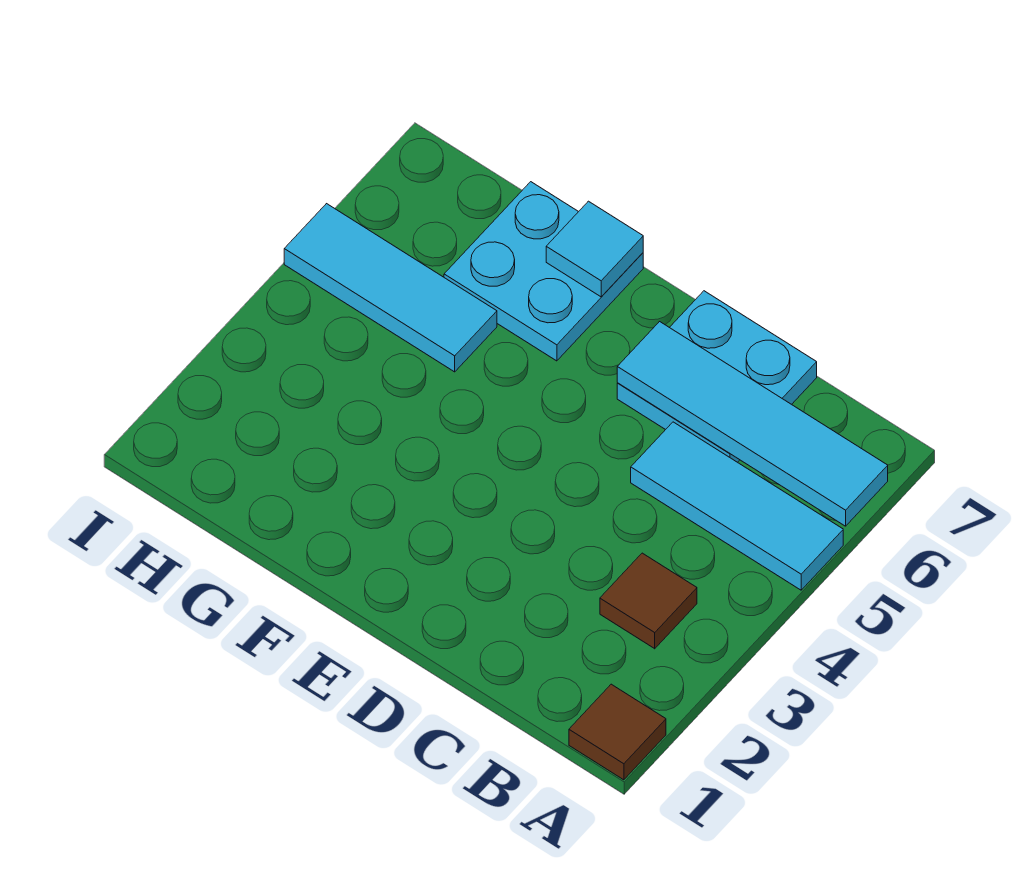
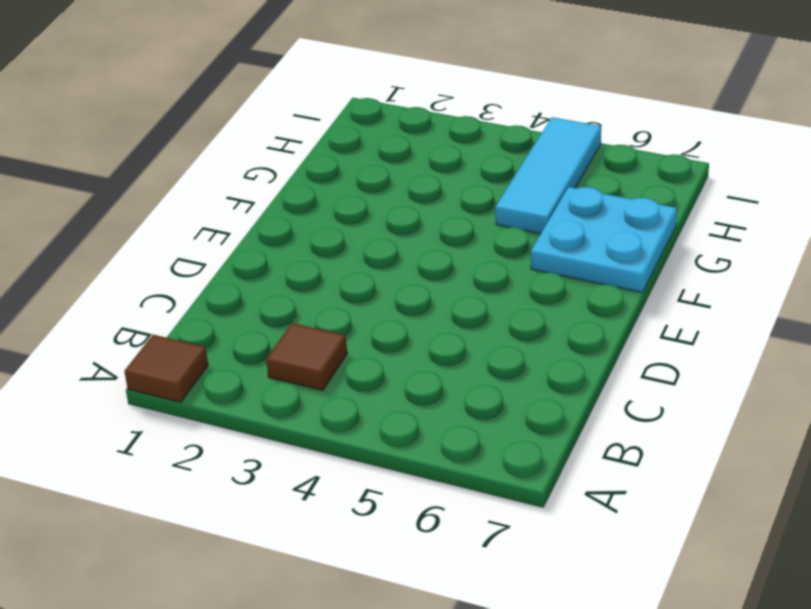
none -> cyan 1x3 tile [631,422,843,590]
none -> cyan 2x2 plate [617,291,817,462]

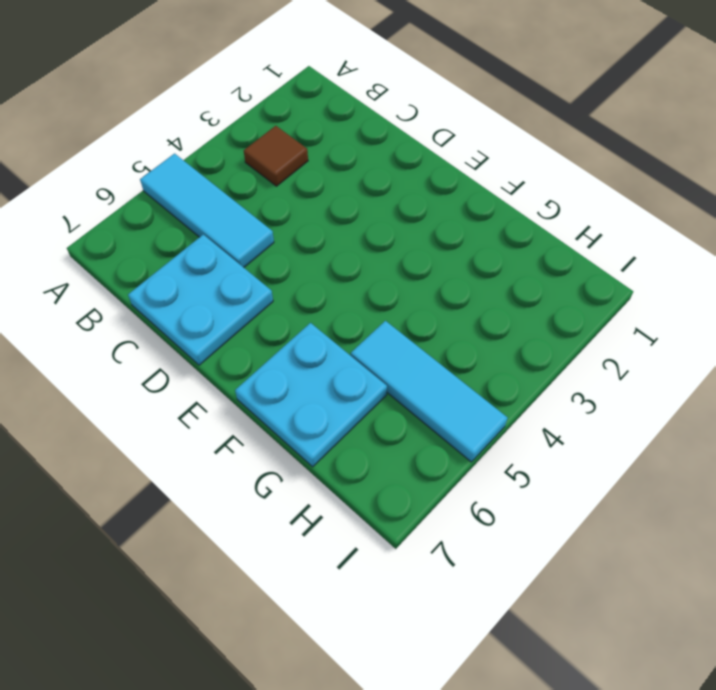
none -> brown 1x1 tile [569,684,666,780]
none -> cyan 1x4 tile [617,322,888,526]

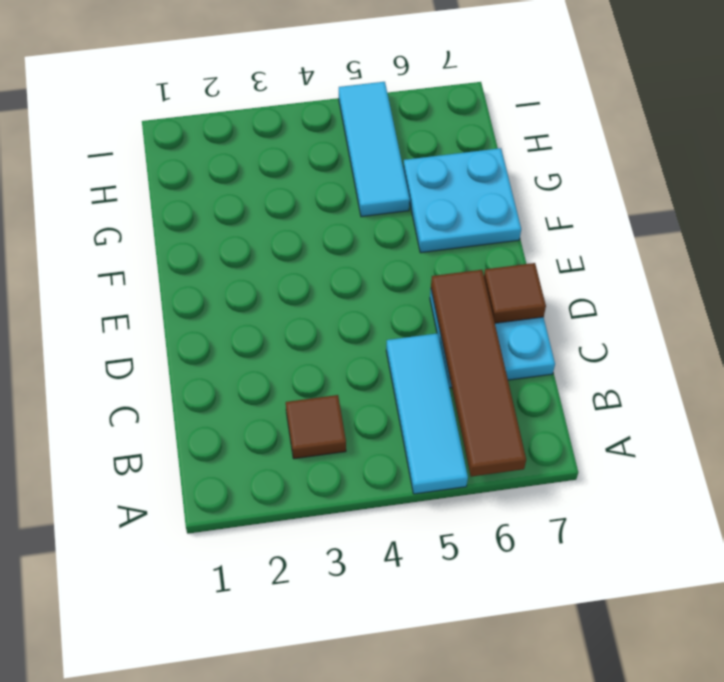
brown 1x4 tile [431,270,526,477] -> cyan 1x4 tile [617,322,888,526]
brown 1x1 tile [484,263,546,323] -> brown 1x1 tile moved to [569,684,666,780]
none -> cyan 1x1 tile [546,201,643,297]

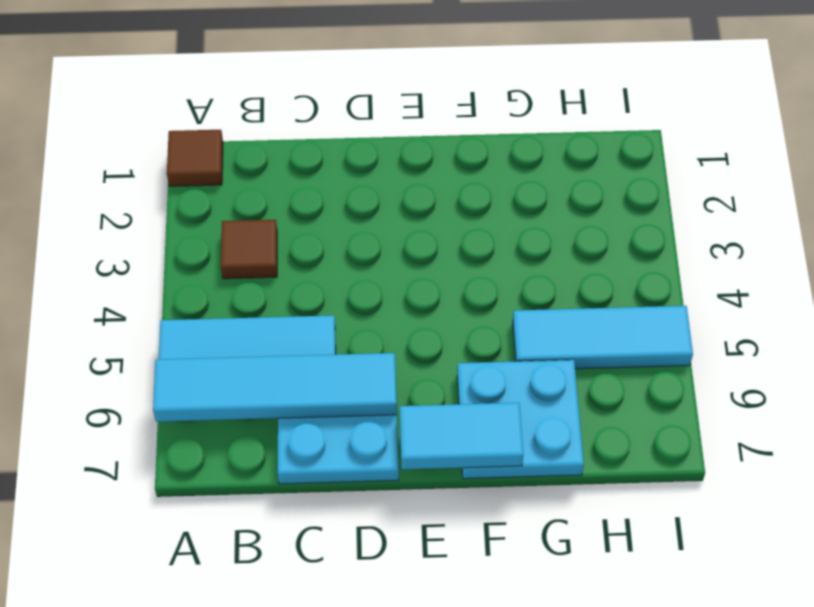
cyan 1x2 tile [400,403,523,469] -> cyan 1x1 tile [546,201,643,297]

